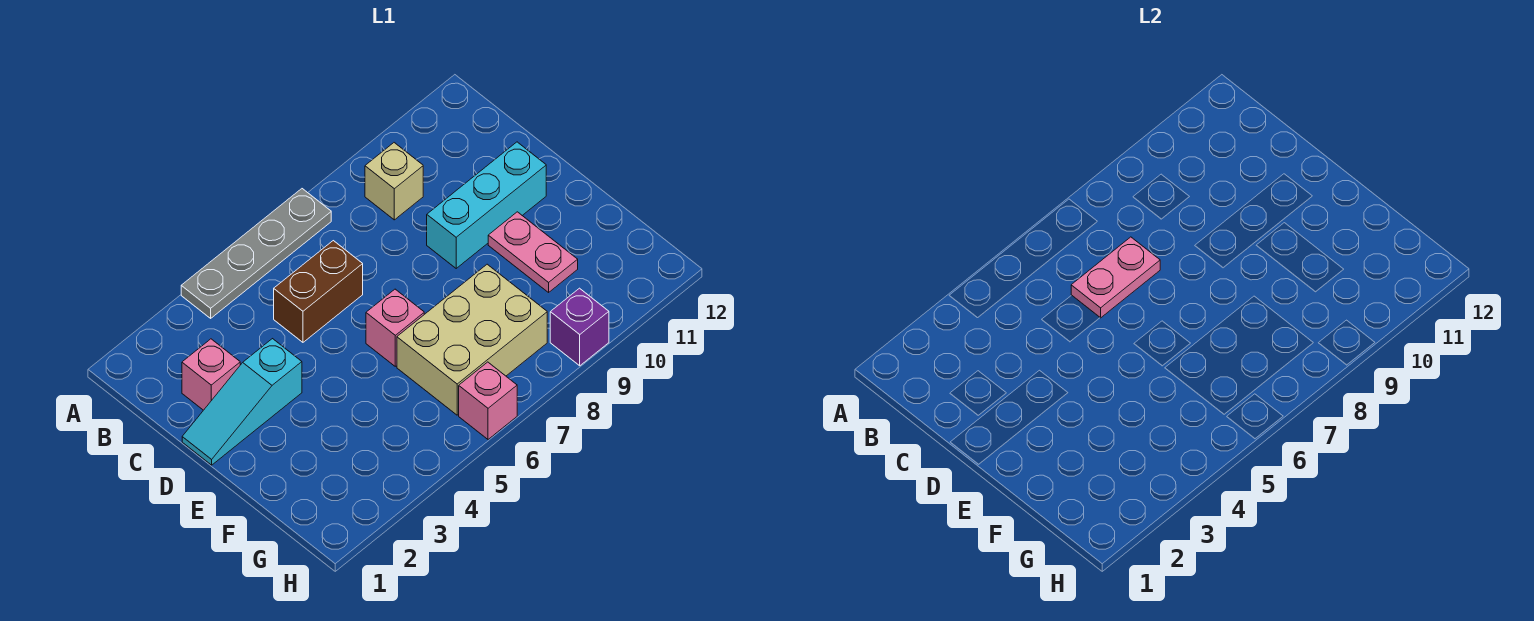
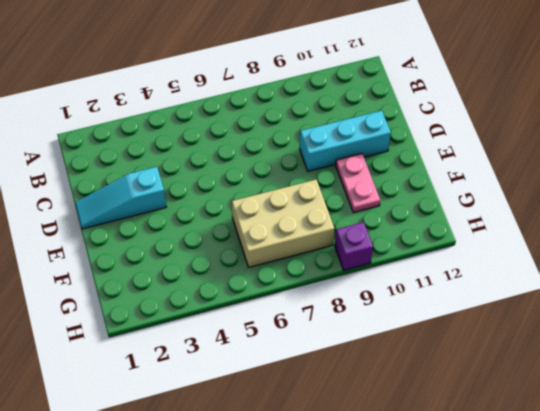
none -> grey 1x4 plate [181,189,331,318]
none -> tan 1x1 brick [365,143,423,220]
none -> pink 1x1 brick [182,339,240,410]

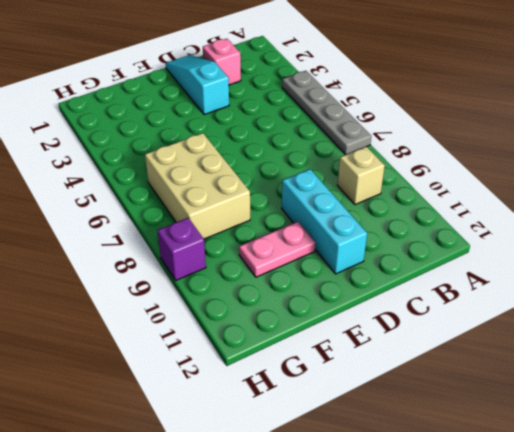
none -> brown 1x2 brick [274,241,363,342]
none -> pink 1x1 brick [366,289,424,366]
none -> pink 1x1 brick [459,362,517,439]

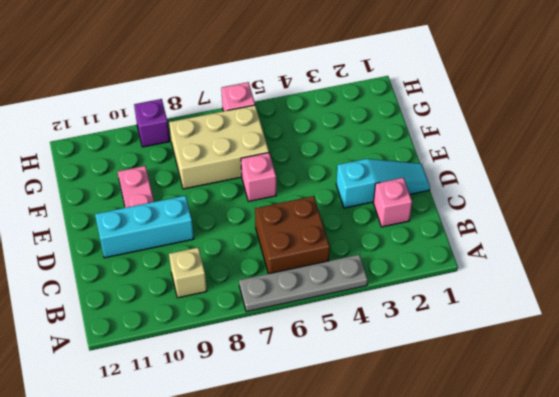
brown 2x2 brick [255,196,330,274] -> brown 1x2 brick [274,241,363,342]
none -> pink 1x2 plate [1071,237,1160,318]

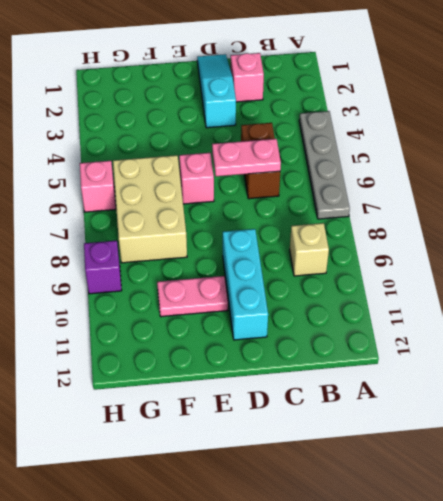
pink 1x2 plate [212,139,281,176] -> pink 1x2 plate turned to [1071,237,1160,318]

